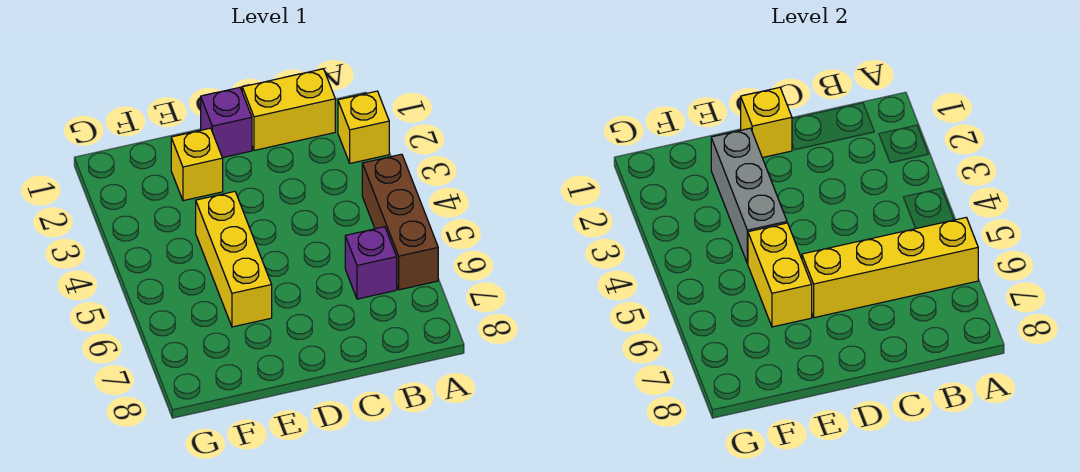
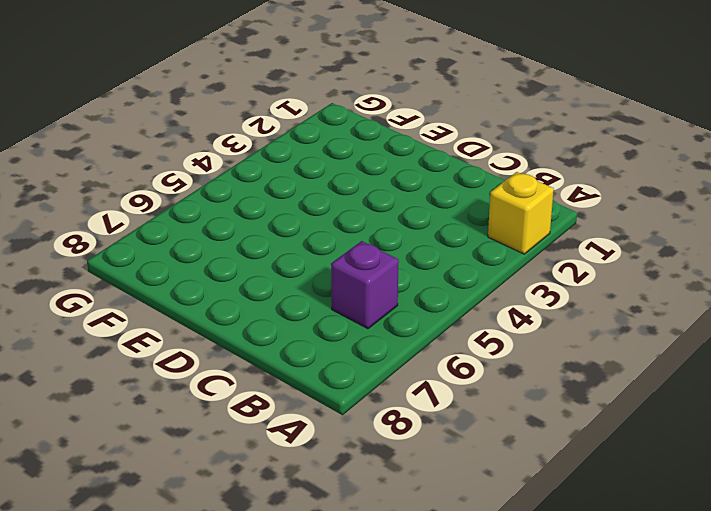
none -> brown 1x3 brick [362,154,438,290]
none -> yellow 1x2 brick [242,69,335,150]

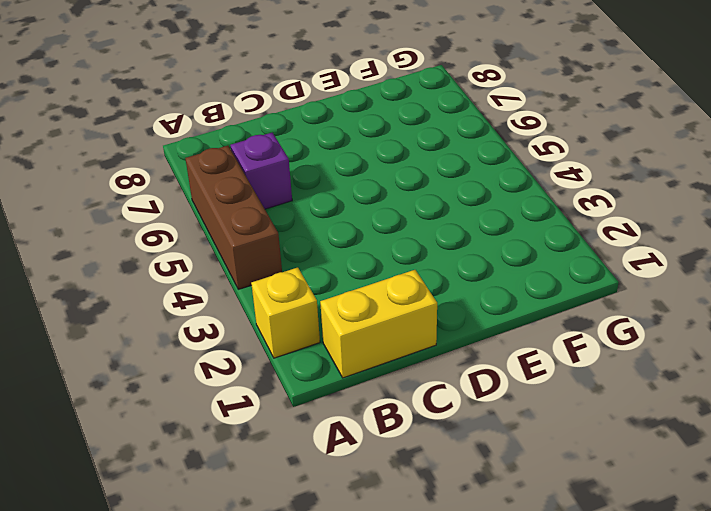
none -> purple 1x1 brick [201,87,252,158]
none -> yellow 1x1 brick [171,128,223,201]

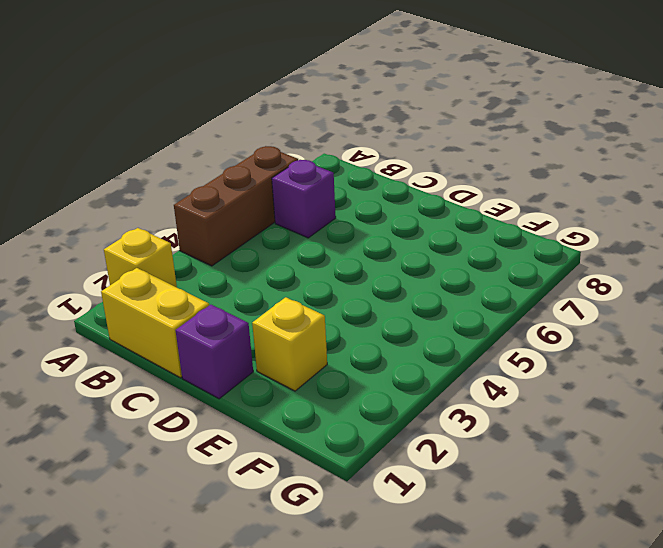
none -> yellow 1x3 brick [196,192,272,327]
none -> yellow 1x4 brick [802,218,978,318]

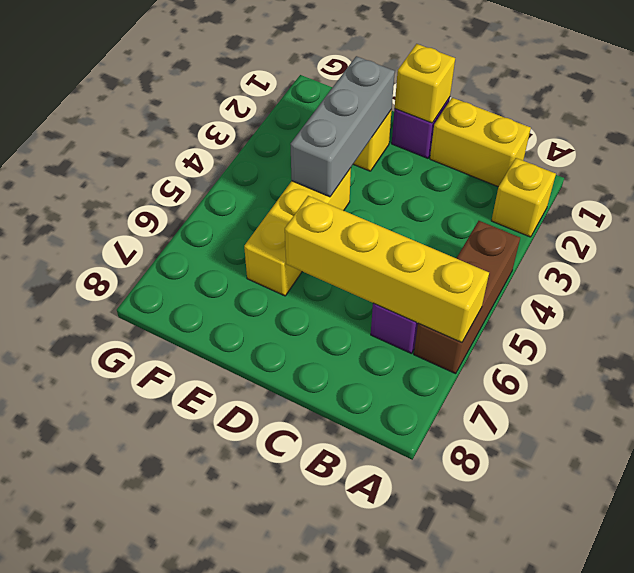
none -> yellow 1x2 brick [748,223,812,327]

